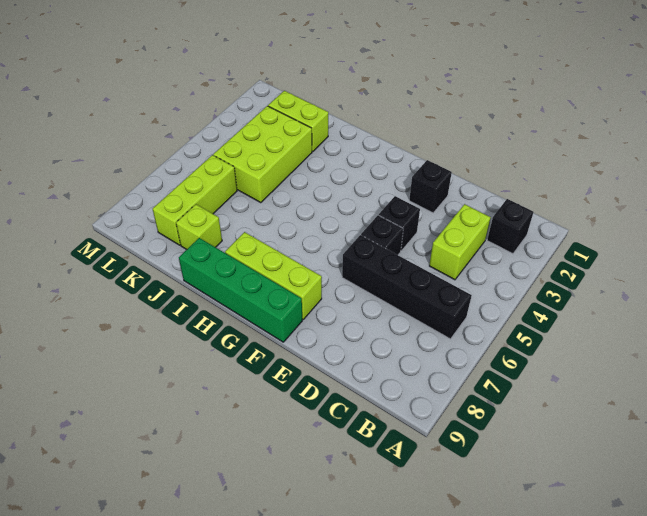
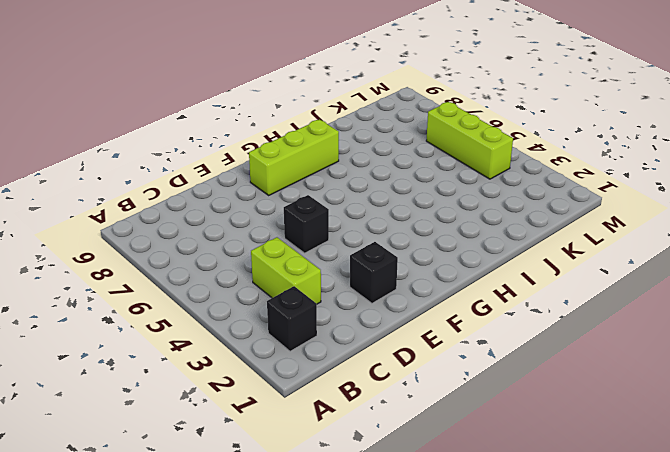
lime 1x3 brick [426,102,513,179] -> lime 1x3 brick moved to [153,155,237,245]
none -> black 1x4 brick [342,235,472,339]
none -> black 1x1 brick [379,196,420,251]
none -> green 1x4 brick [179,238,302,342]

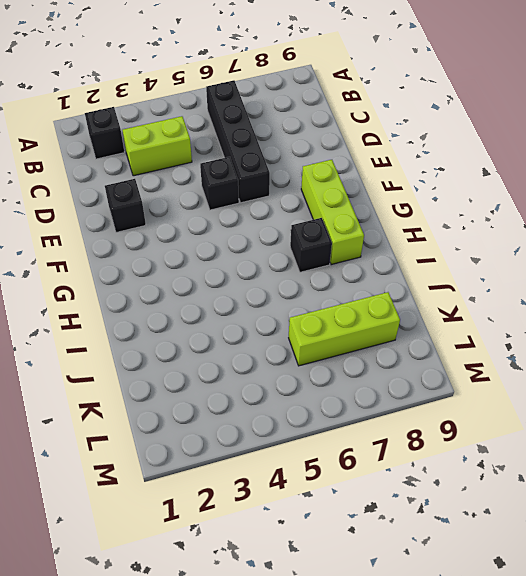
black 1x1 brick [290,218,332,272] -> black 1x1 brick moved to [379,196,420,251]
none -> green 1x4 brick [179,238,302,342]
none -> lime 1x2 brick [268,91,328,152]
none -> lime 2x3 brick [213,106,312,203]

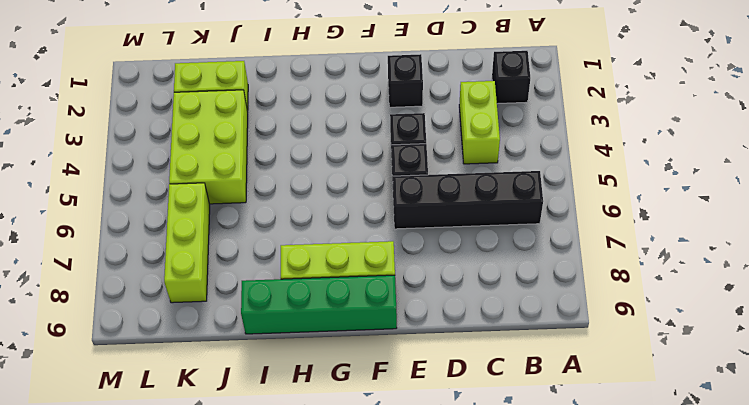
none -> lime 1x1 brick [176,204,222,249]

